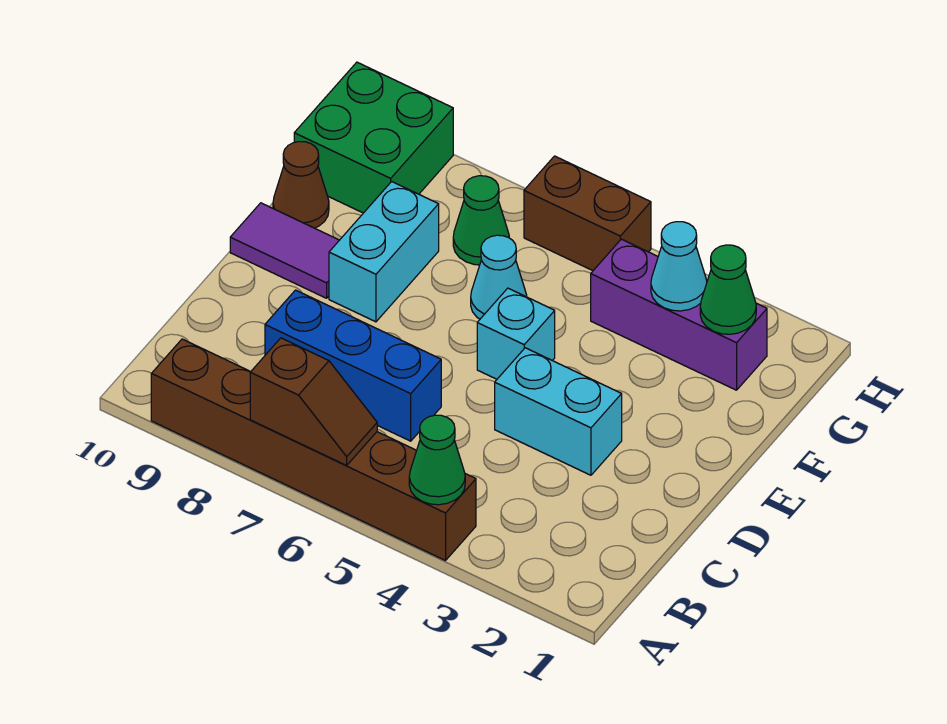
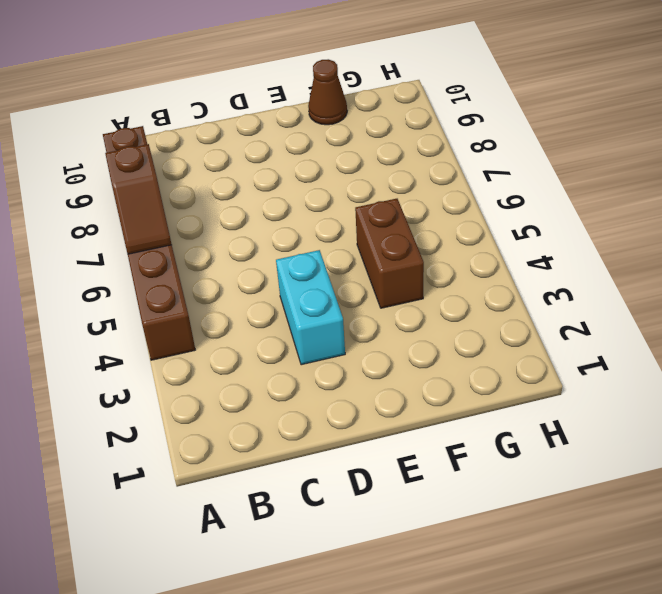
brown 1x2 brick [355,199,424,308] -> brown 1x2 brick moved to [524,156,651,271]
none -> blue 1x3 brick [265,290,441,441]
none -> cyan 1x1 brick [477,288,555,379]
none -> cyan 1x2 brick [329,182,439,322]

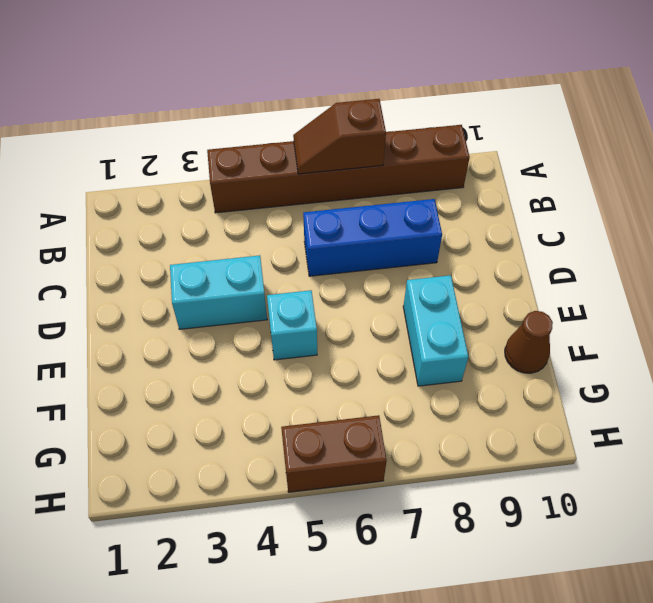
none -> purple 1x2 tile [230,203,339,298]
none -> cyan 1x1 cone [471,235,527,319]
none -> purple 1x3 brick [591,239,767,390]

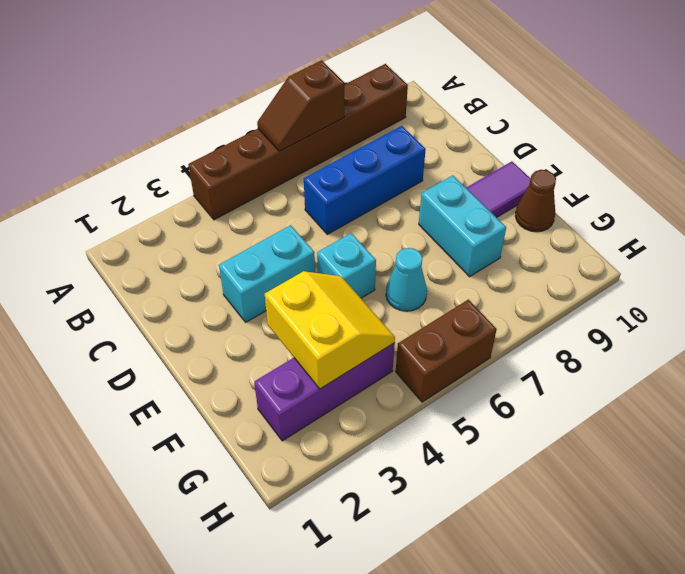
yellow 2x2 slope [265,271,395,389] -> cyan 1x1 cone [651,222,707,311]
none -> green 1x1 cone [453,176,509,265]
none -> green 2x2 brick [294,62,453,213]
none -> green 1x1 cone [409,415,465,505]

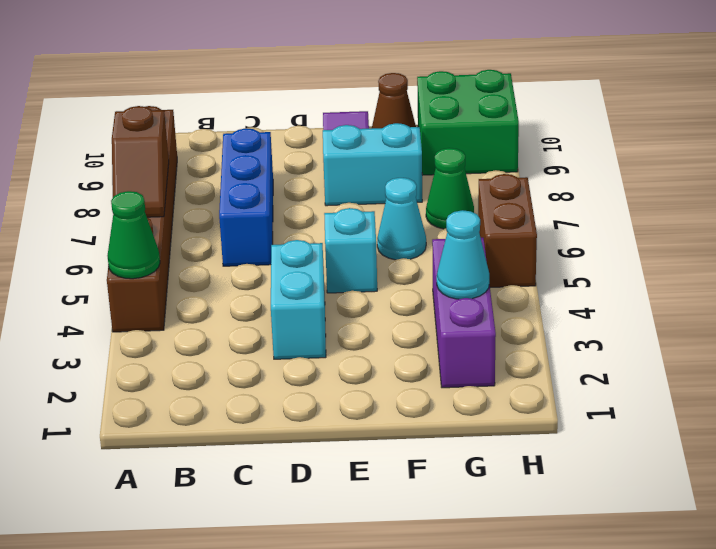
none -> green 1x1 cone [700,245,756,334]

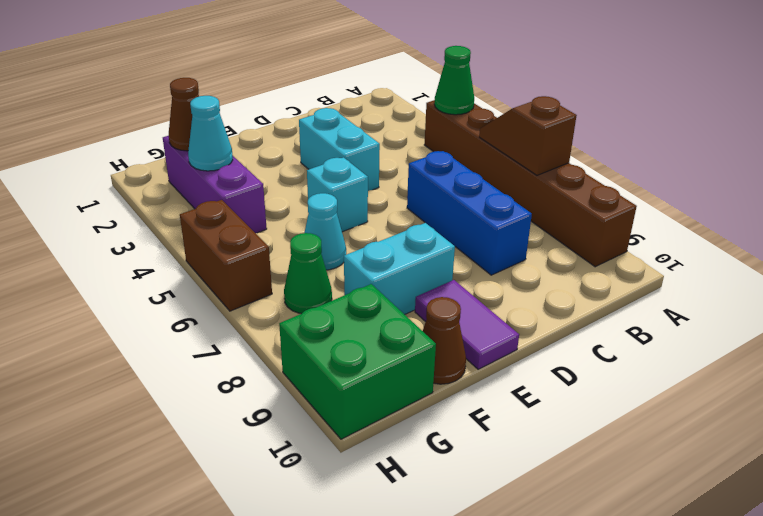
brown 1x1 cone [169,78,199,151] -> green 1x1 cone [700,245,756,334]

